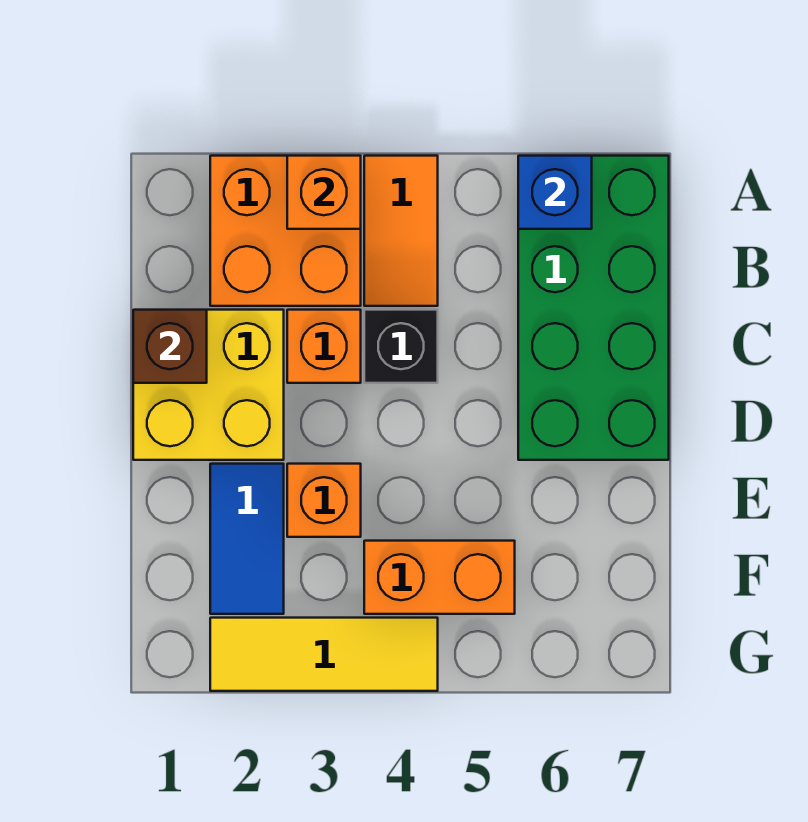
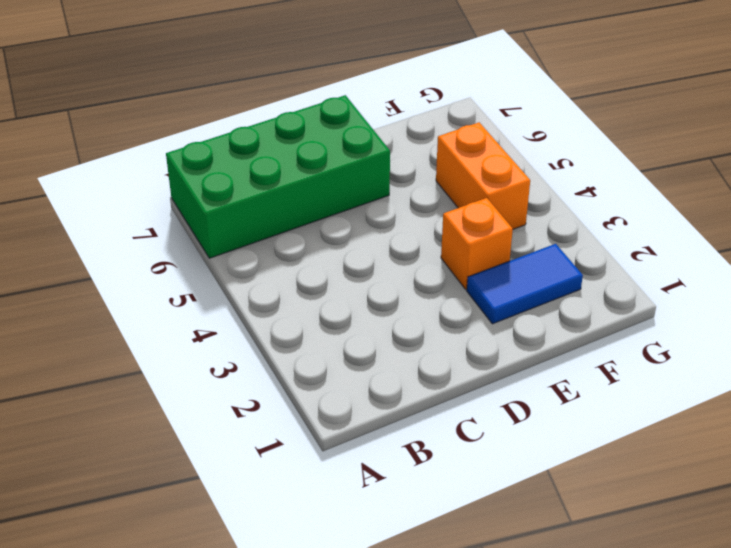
none -> orange 2x2 brick [210,156,361,306]
none -> orange 1x2 tile [364,156,438,306]
none -> yellow 2x2 brick [133,310,284,460]

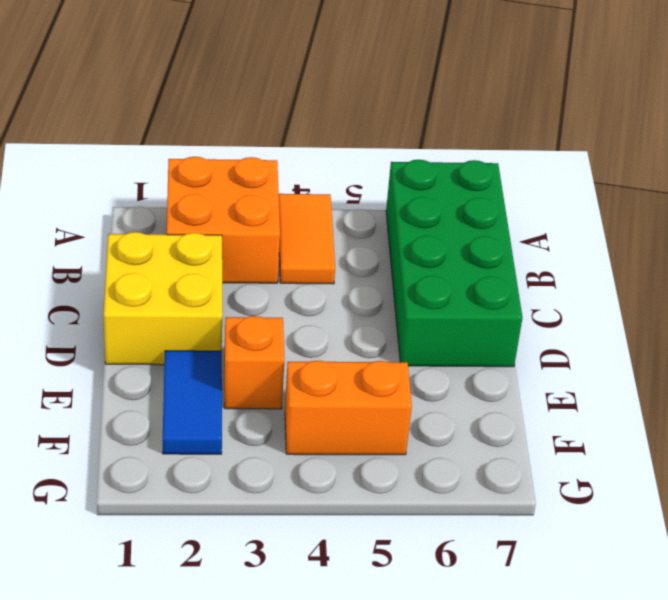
none -> orange 1x1 brick [287,310,361,383]
none -> black 1x1 brick [364,310,438,383]
none -> yellow 1x3 tile [210,618,438,691]

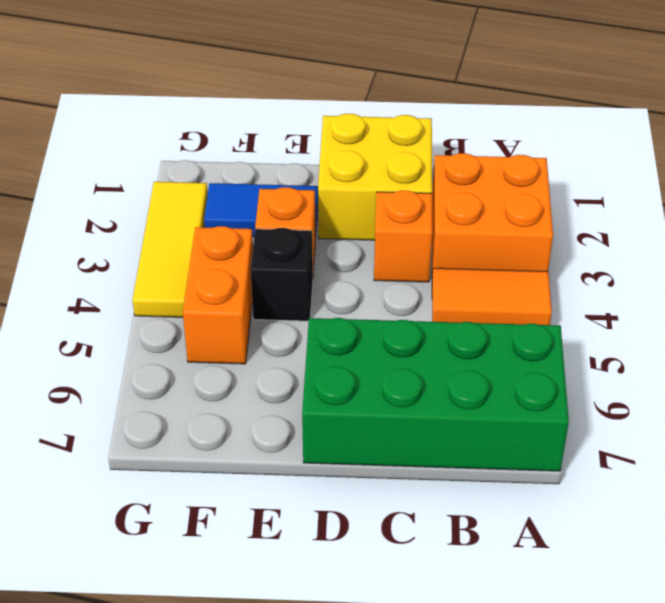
black 1x1 brick [251,228,313,321] -> black 1x1 brick moved to [364,310,438,383]
none -> orange 1x1 brick [287,156,361,229]
none -> blue 1x1 brick [518,156,592,229]
none -> brown 1x1 brick [133,310,207,383]

